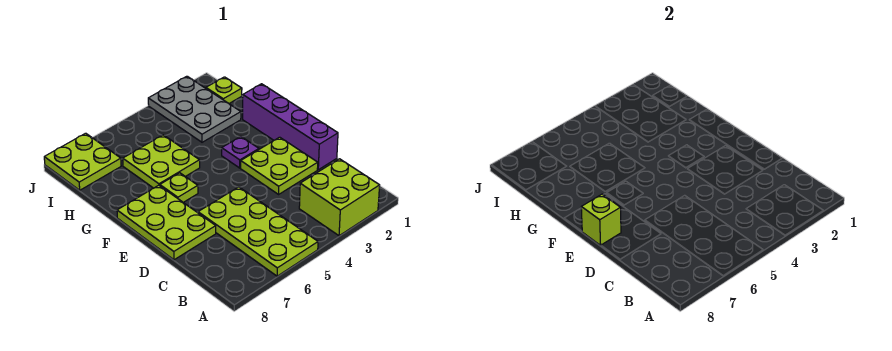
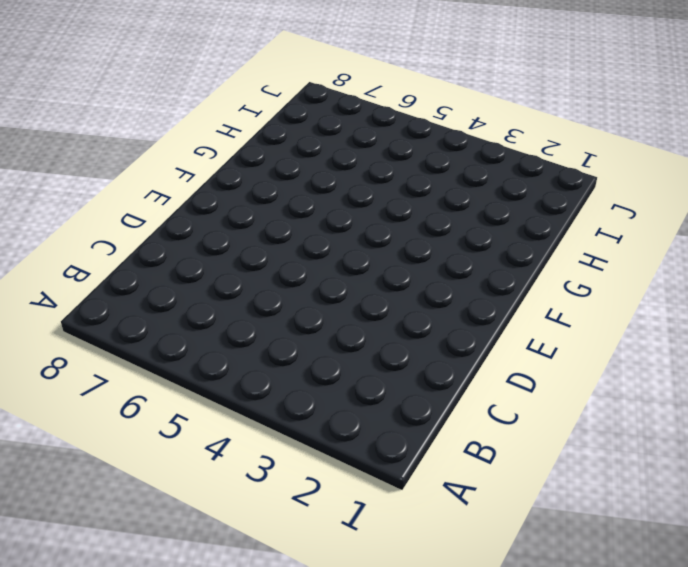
none -> lime 2x2 brick [299,159,380,236]
none -> lime 2x4 plate [198,187,318,276]
none -> purple 1x4 brick [243,84,338,170]

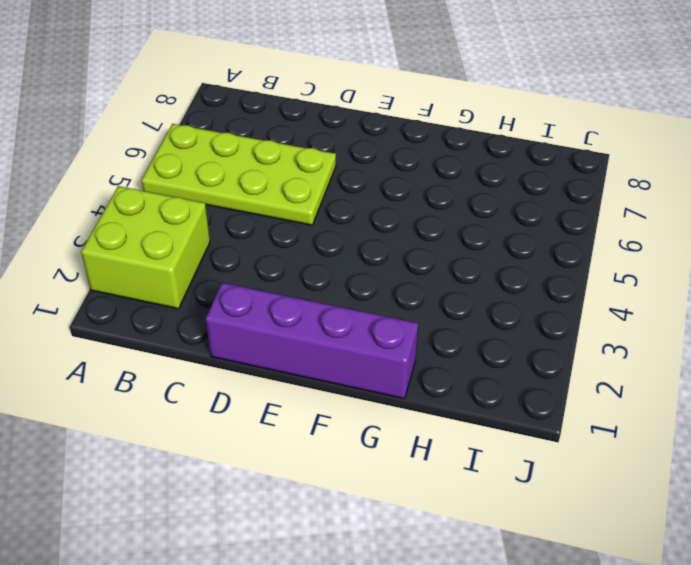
none -> lime 2x2 plate [241,137,318,194]
none -> lime 2x3 plate [117,185,216,260]
none -> purple 1x1 plate [222,137,259,168]

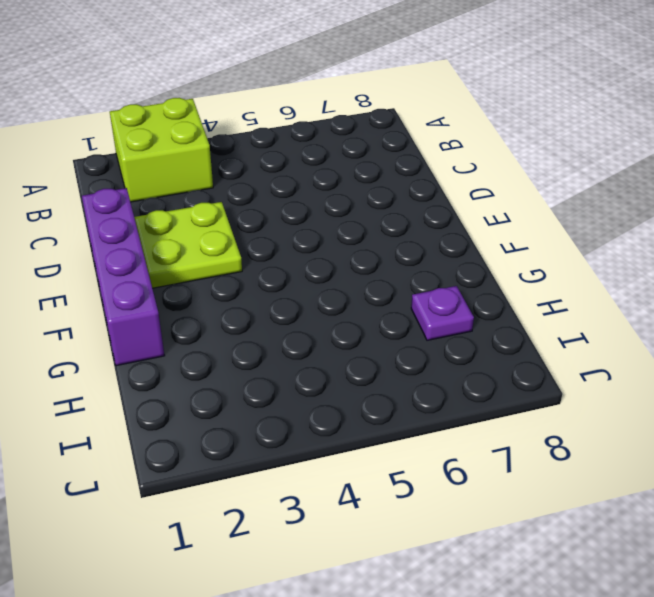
purple 1x1 plate [411,286,474,340] -> purple 1x1 plate moved to [222,137,259,168]
none -> lime 2x4 plate [198,187,318,276]
none -> lime 2x3 plate [117,185,216,260]
none -> lime 1x1 plate [160,173,198,202]

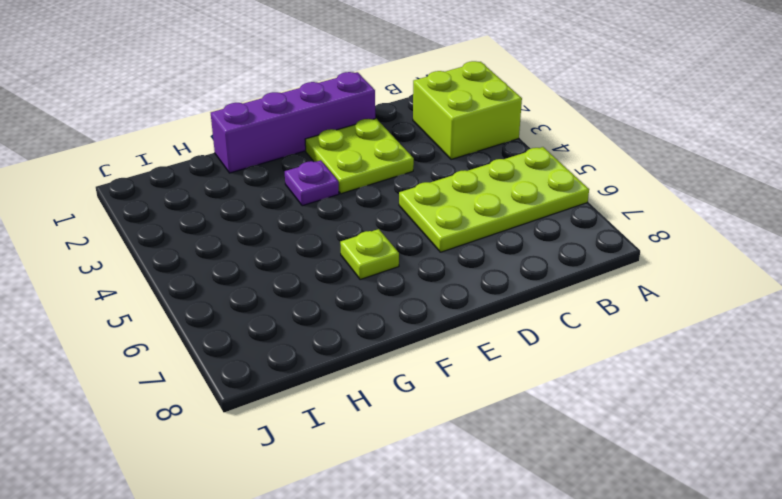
none -> lime 2x3 plate [117,185,216,260]
none -> lime 2x2 plate [123,135,200,188]
none -> grey 2x3 plate [148,76,241,142]

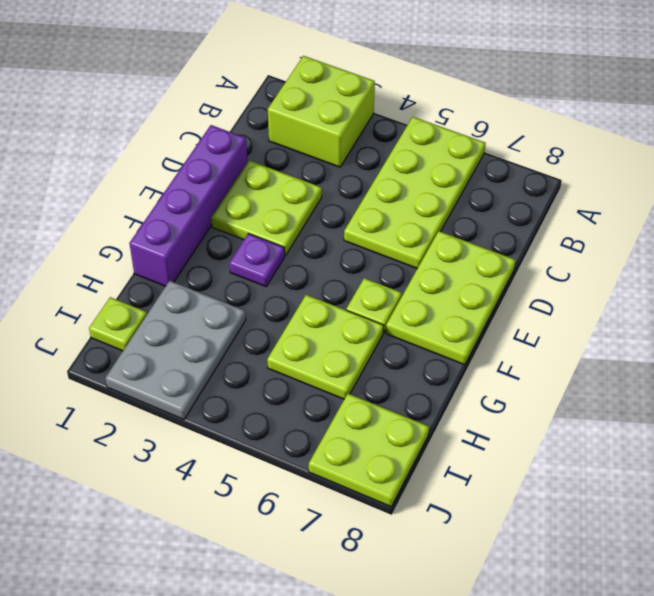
none -> lime 1x1 brick [581,194,621,245]

